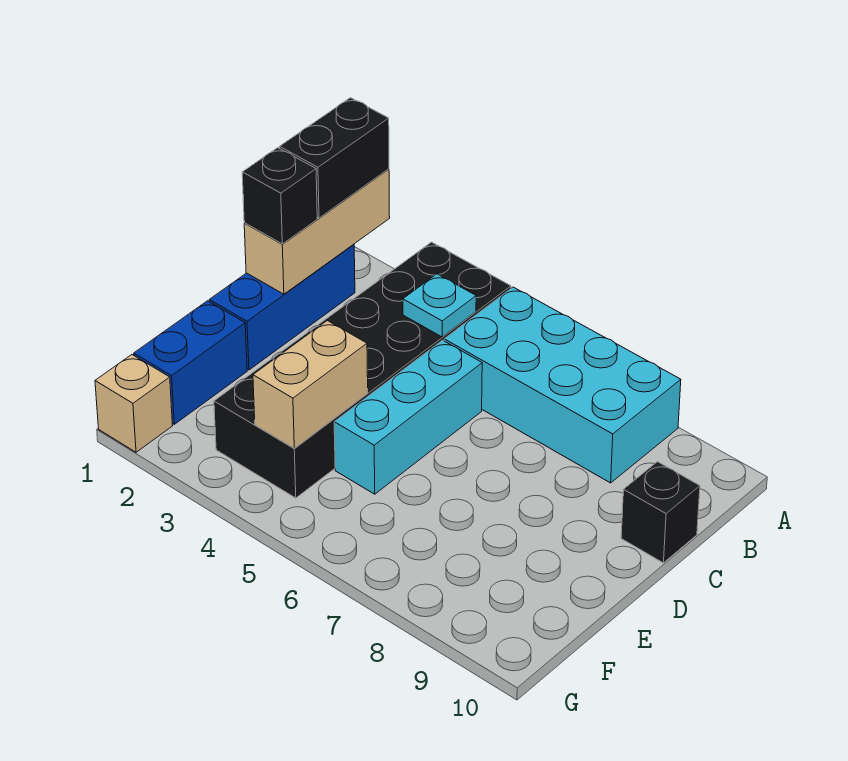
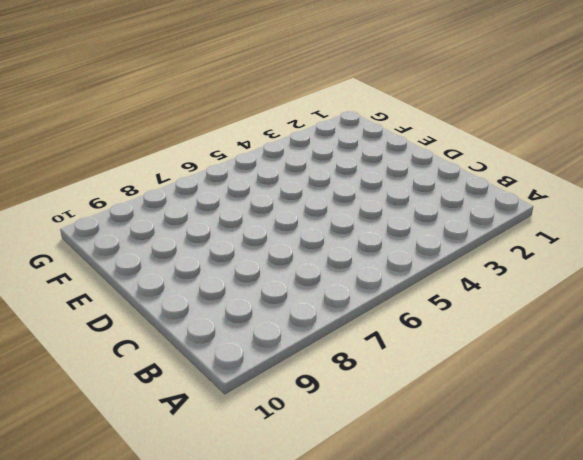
none -> black 2x6 brick [214,242,511,498]
none -> cyan 2x4 brick [444,287,681,483]
none -> blue 1x3 brick [209,244,355,370]

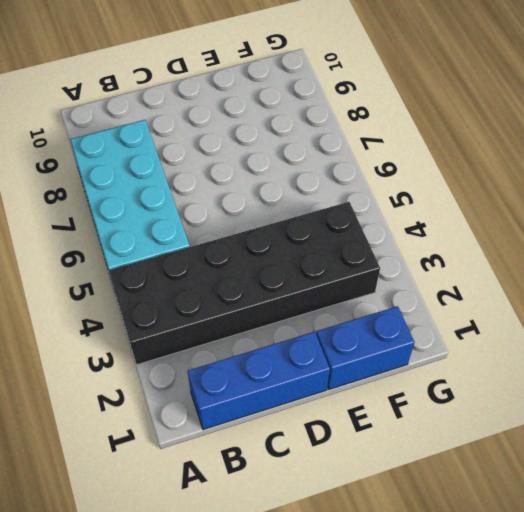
none -> cyan 1x3 brick [334,340,482,494]
none -> black 1x1 brick [621,462,700,563]
none -> tan 1x1 brick [95,355,173,452]

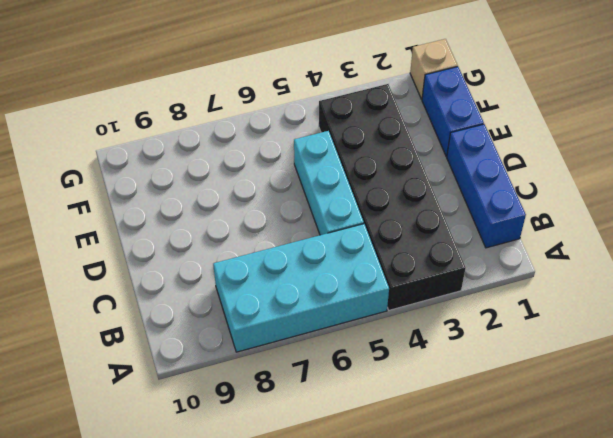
none -> black 1x1 brick [621,462,700,563]
none -> tan 1x3 brick [244,169,390,294]
none -> cyan 1x1 plate [403,274,476,337]

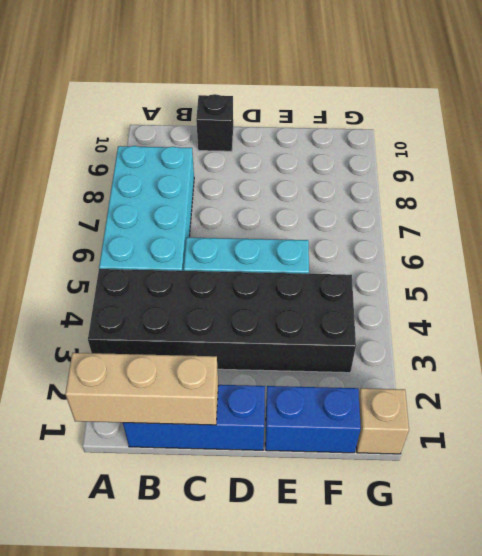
none -> cyan 1x1 plate [403,274,476,337]
none -> tan 1x2 brick [253,321,368,448]
none -> black 1x2 brick [280,98,389,218]

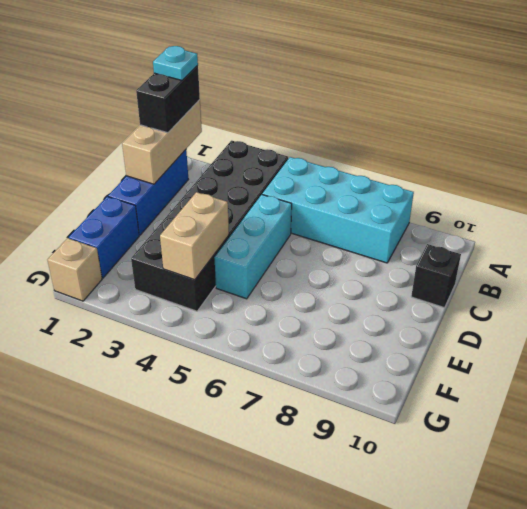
cyan 1x1 plate [153,46,198,80] -> cyan 1x1 plate moved to [403,274,476,337]
none -> black 1x1 brick [242,148,317,244]

